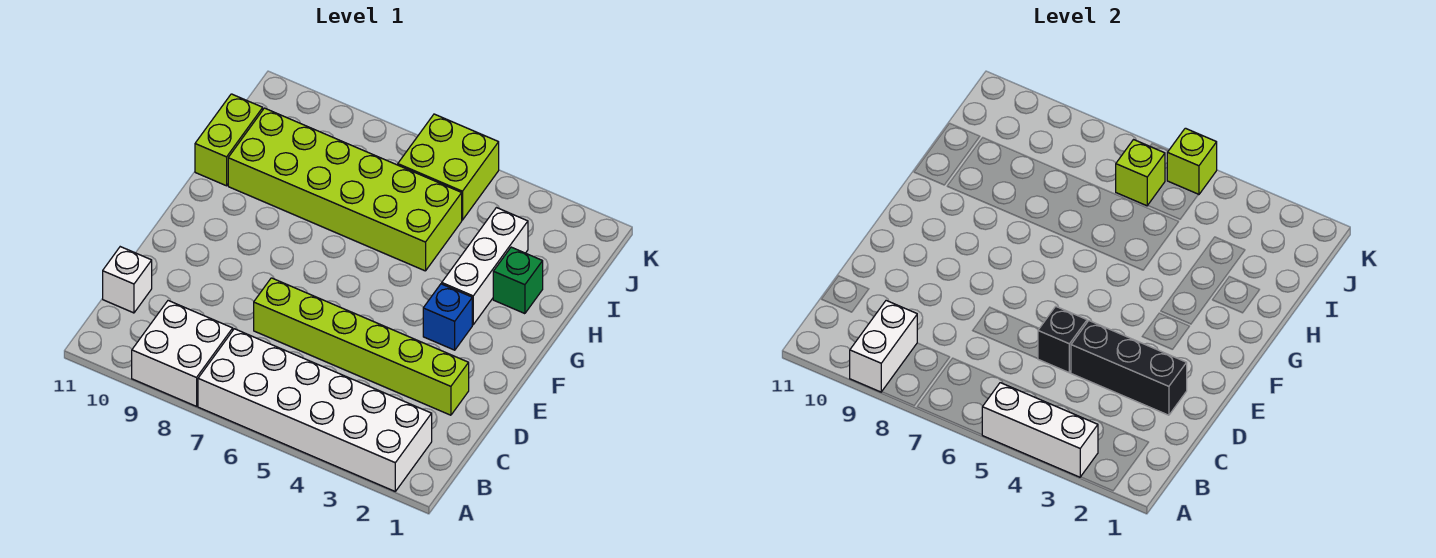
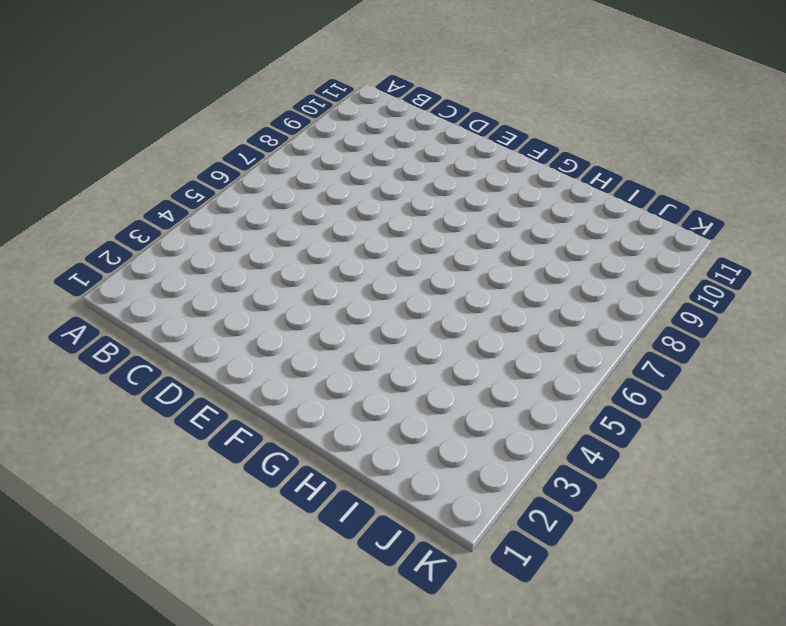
none -> white 2x6 brick [198,329,432,491]
none -> white 2x2 brick [132,301,233,406]
none -> white 1x1 brick [103,247,152,313]

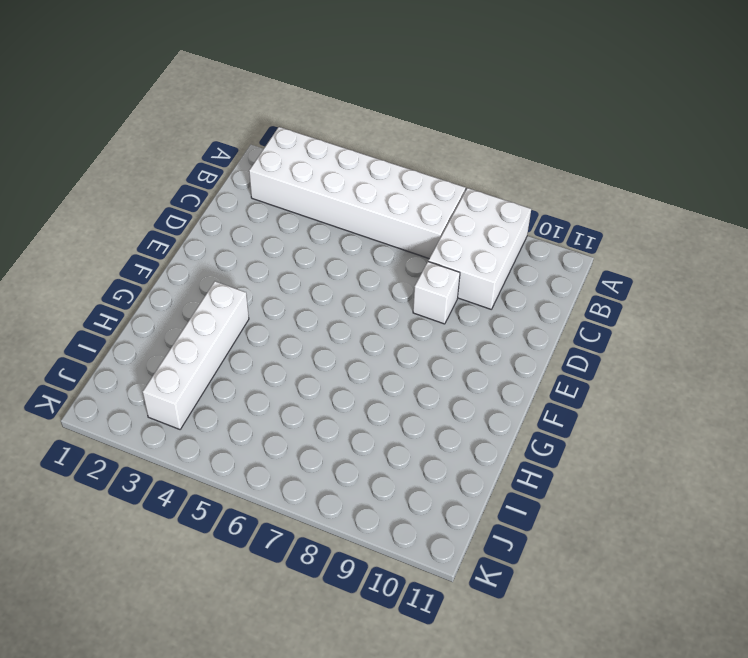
white 2x3 brick [428,188,531,309] -> white 2x2 brick [132,301,233,406]
white 1x1 brick [413,262,460,324] -> white 1x1 brick moved to [103,247,152,313]
white 1x4 brick [143,281,249,429] -> white 1x3 brick [442,208,528,325]
none -> lime 1x6 brick [254,278,469,415]
none -> blue 1x1 brick [423,284,472,350]
none -> green 1x1 brick [493,247,543,314]

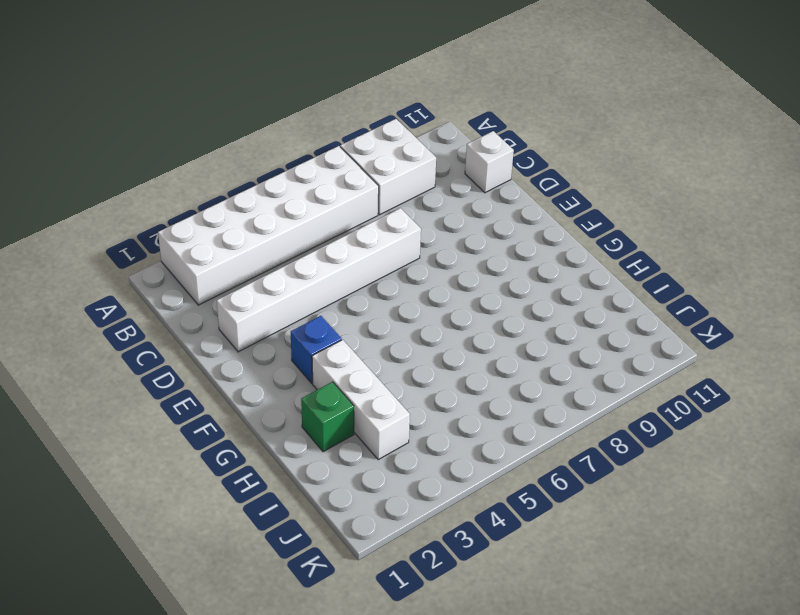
white 1x6 brick [217,208,421,352] -> lime 1x6 brick [254,278,469,415]
none -> lime 2x6 brick [228,108,462,271]
none -> lime 1x2 brick [195,94,263,186]
none -> lime 2x2 brick [398,114,499,220]

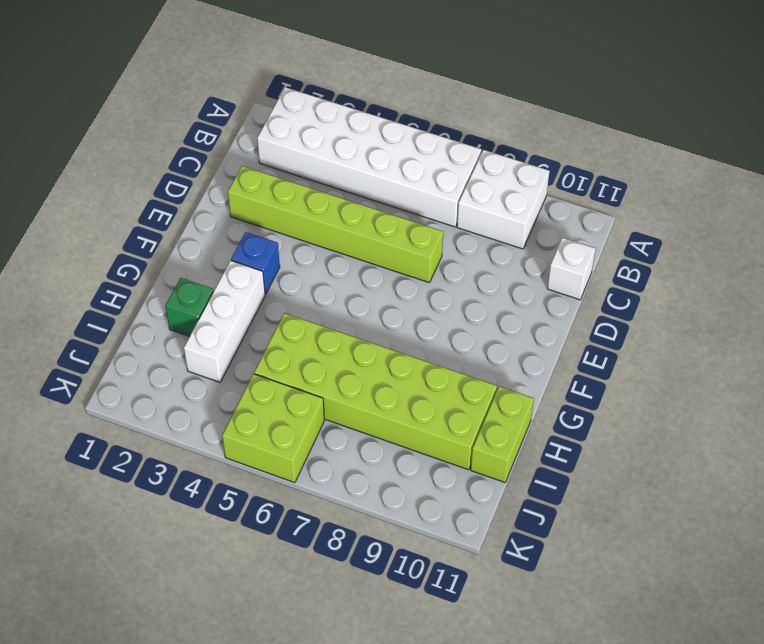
none -> white 1x3 brick [982,383,1098,477]
none -> white 1x2 brick [850,301,917,392]
none -> black 1x3 brick [1071,321,1187,415]

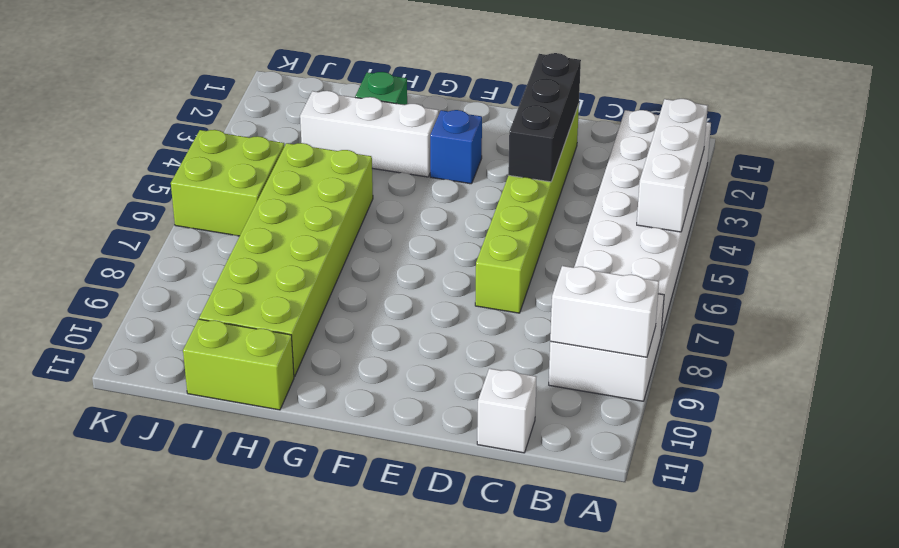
none -> black 1x1 brick [1038,306,1087,373]
none -> lime 1x1 brick [1116,140,1165,206]
none -> lime 1x1 brick [1167,128,1217,195]

